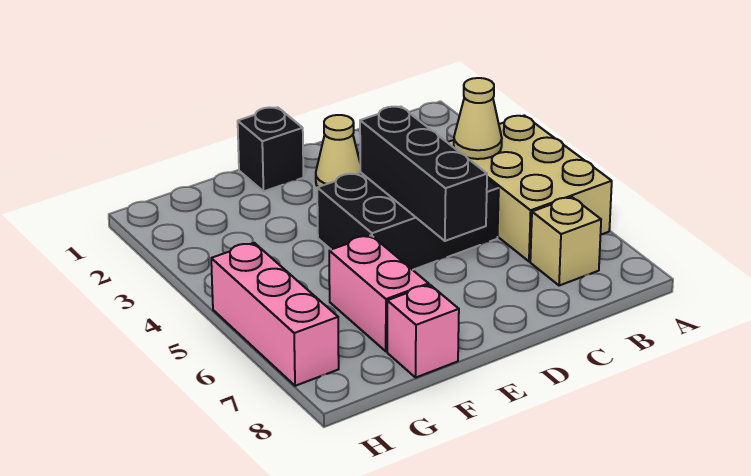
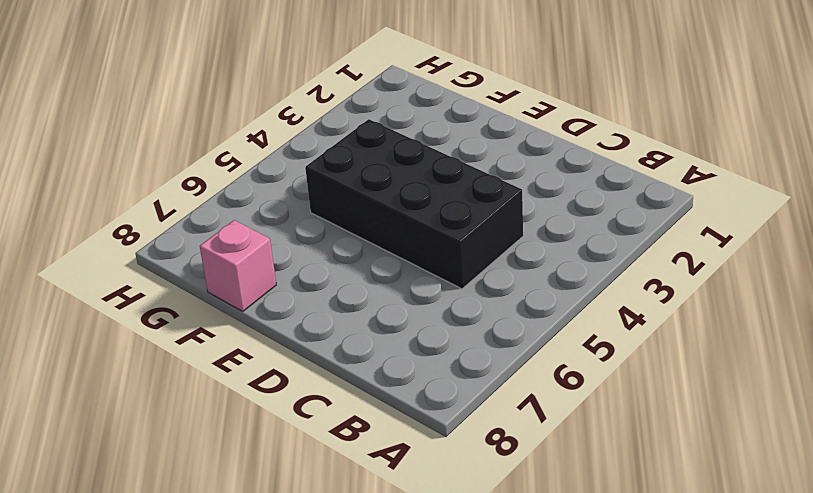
black 2x4 brick [305,119,523,289] -> black 2x3 brick [317,172,499,270]
none -> tan 2x3 brick [447,116,612,261]
none -> tan 1x1 brick [530,197,601,286]

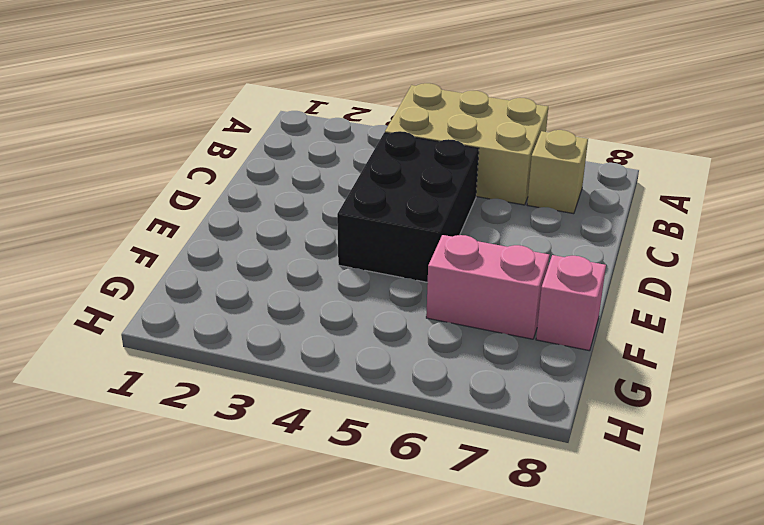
none -> tan 1x1 cone [316,115,360,187]
none -> black 1x1 brick [238,107,303,191]

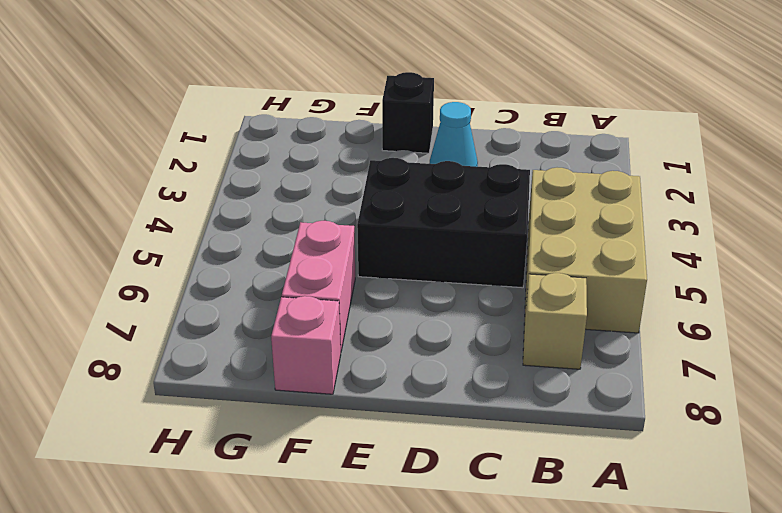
cyan 1x1 cone [430,102,478,167] -> tan 1x1 cone [316,115,360,187]
none -> pink 1x3 brick [211,243,339,386]
none -> tan 1x1 cone [454,78,502,159]

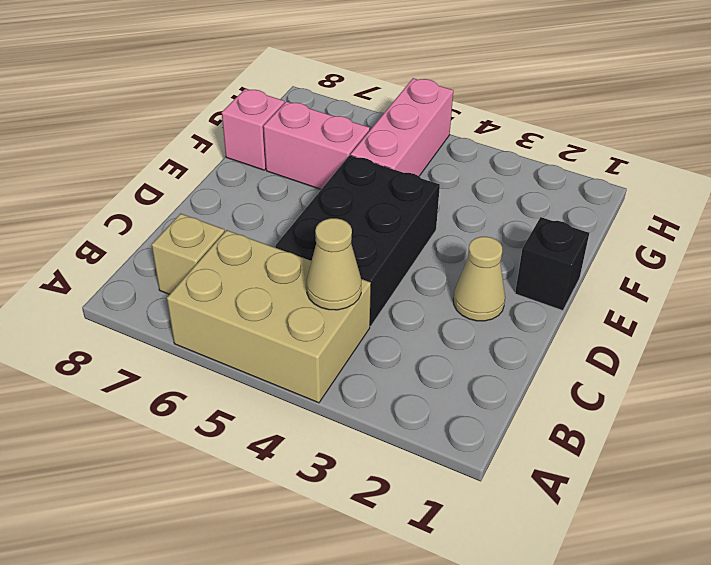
pink 1x3 brick [351,78,453,176] -> pink 1x3 brick turned to [211,243,339,386]
none -> black 1x3 brick [360,107,487,241]

